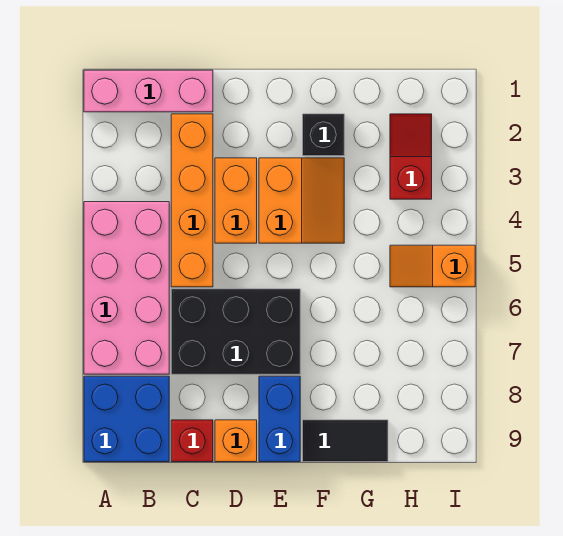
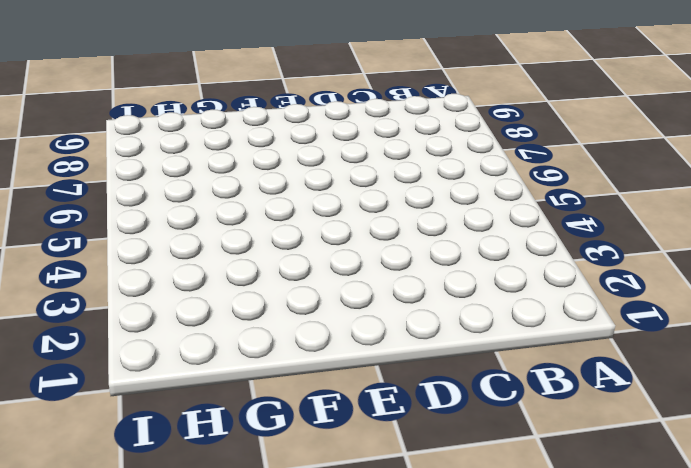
none -> pink 1x3 brick [84,70,213,112]
none -> pink 2x4 brick [84,202,169,374]
none -> blue 2x2 brick [84,376,169,462]

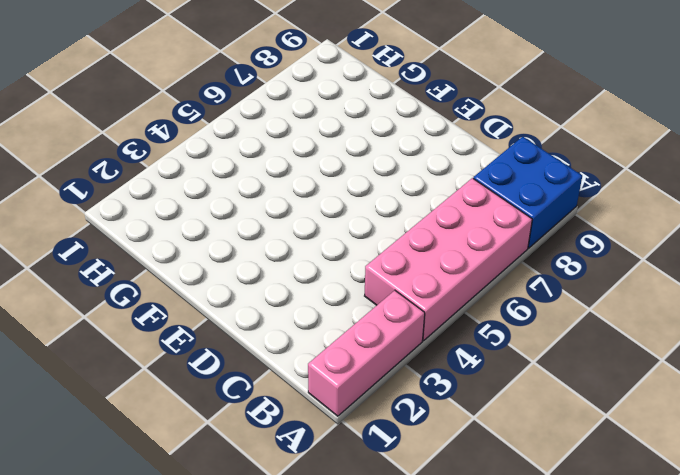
pink 1x3 brick [308,290,425,416] -> pink 1x3 brick turned to [84,70,213,112]
none -> orange 1x4 brick [171,114,213,287]
none -> black 2x3 brick [171,289,300,374]
none -> red 1x1 brick [171,420,213,462]

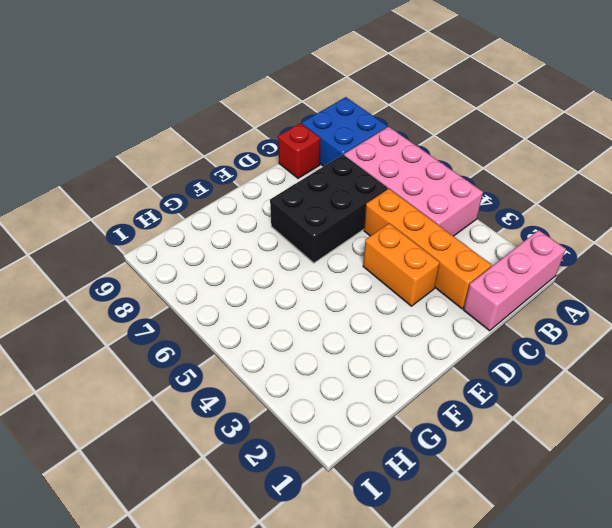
none -> orange 1x1 brick [215,420,257,462]
none -> orange 2x2 slope [259,158,344,243]
none -> blue 1x2 brick [259,376,300,462]

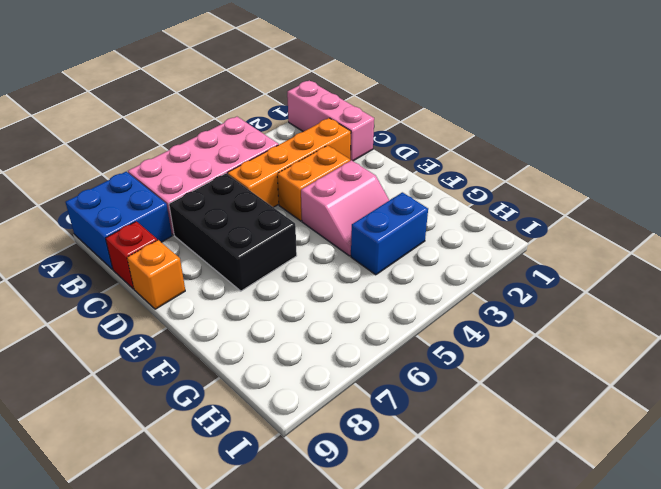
pink 2x2 slope [301,160,389,256] -> orange 2x2 slope [259,158,344,243]
blue 1x2 brick [351,192,428,275] -> blue 1x2 brick moved to [259,376,300,462]
none -> black 1x1 brick [303,114,344,156]
none -> black 1x2 tile [303,420,388,462]
none -> red 1x2 slope [390,114,432,199]

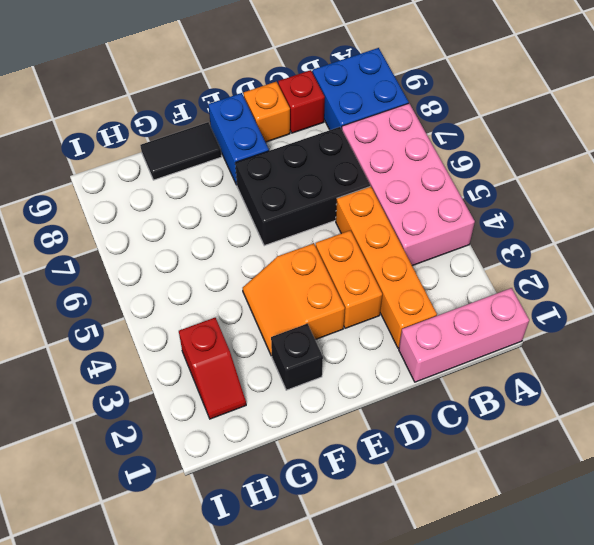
none -> orange 1x2 slope [390,245,475,287]

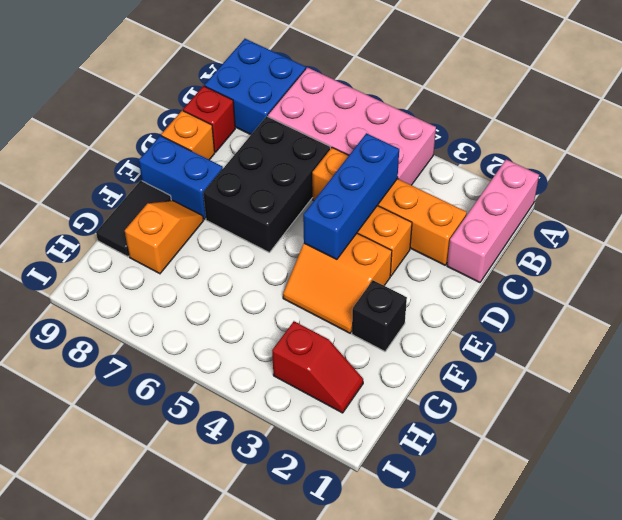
blue 1x3 brick [303,133,399,259] -> none
orange 1x2 slope [125,200,204,274] -> orange 1x2 slope moved to [390,245,475,287]

